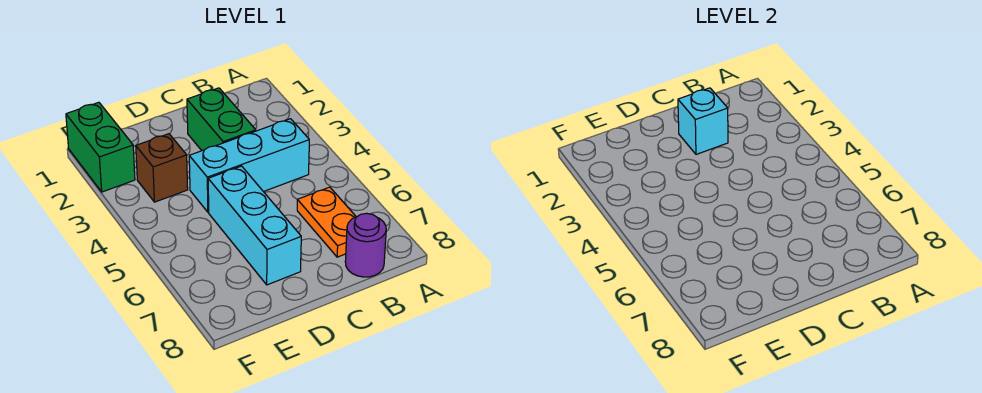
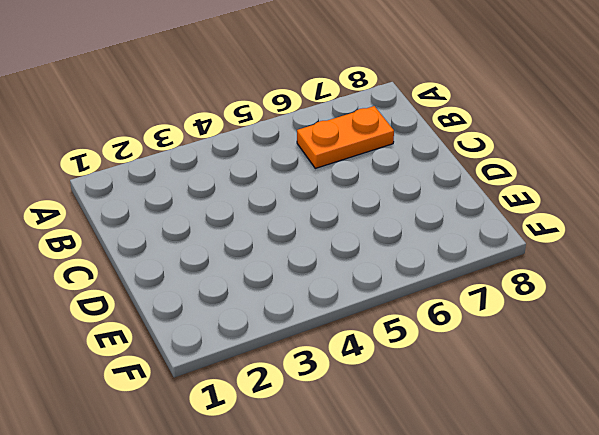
none -> cyan 1x3 brick [189,119,309,212]
none -> purple 1x1 round brick [345,213,386,277]

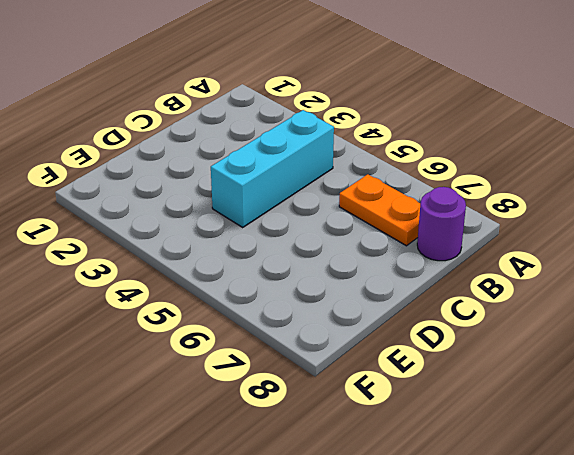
none -> green 1x2 brick [187,88,256,151]
none -> cyan 1x3 brick [208,166,301,285]

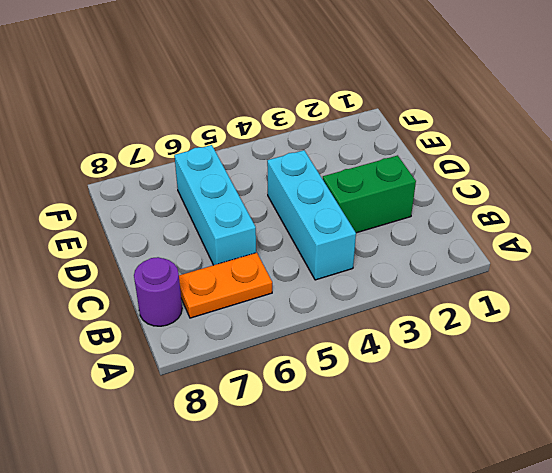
cyan 1x3 brick [174,145,256,265] -> cyan 1x3 brick turned to [208,166,301,285]
none -> brown 1x1 brick [136,134,188,202]
none -> green 1x2 brick [66,102,135,192]

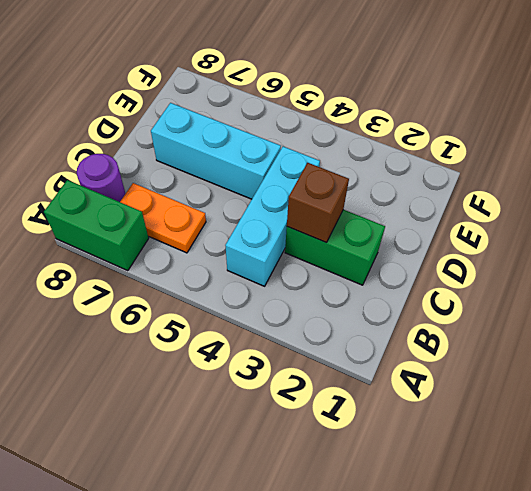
green 1x2 brick [44,180,149,271] -> green 1x2 brick moved to [66,102,135,192]
brown 1x1 brick [287,163,349,242] -> brown 1x1 brick moved to [136,134,188,202]
none -> cyan 1x1 brick [678,88,728,154]

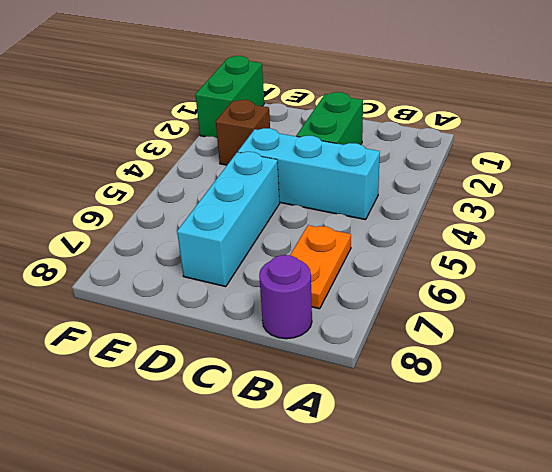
none -> cyan 1x1 brick [678,88,728,154]

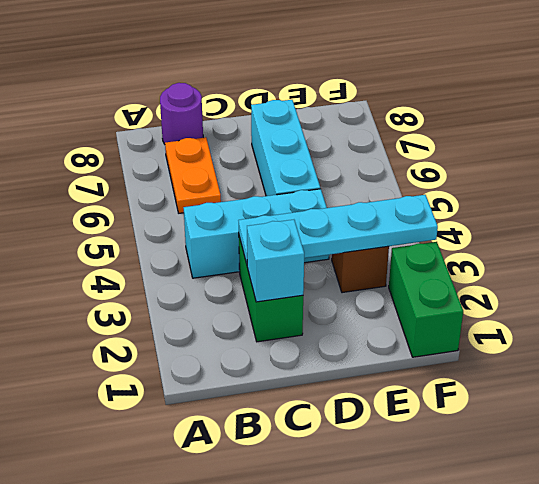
cyan 1x4 plate [238,195,438,264] -> none

